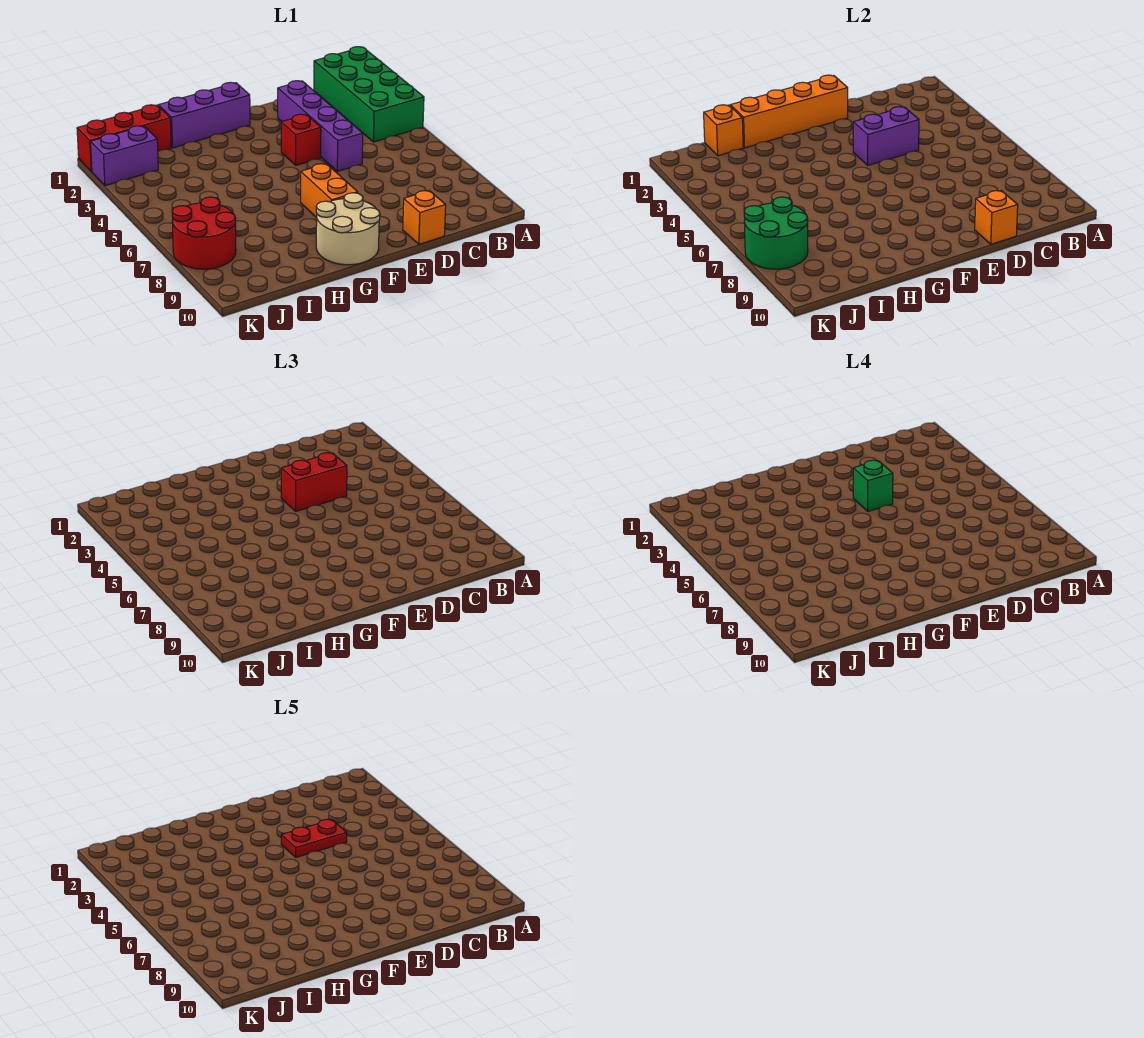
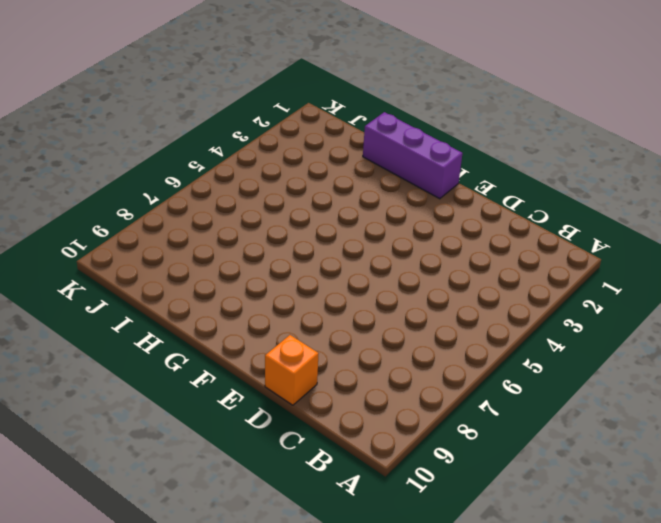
none -> green 2x4 brick [314,47,424,142]
none -> purple 1x4 brick [278,81,363,171]
none -> red 1x1 brick [281,114,321,165]

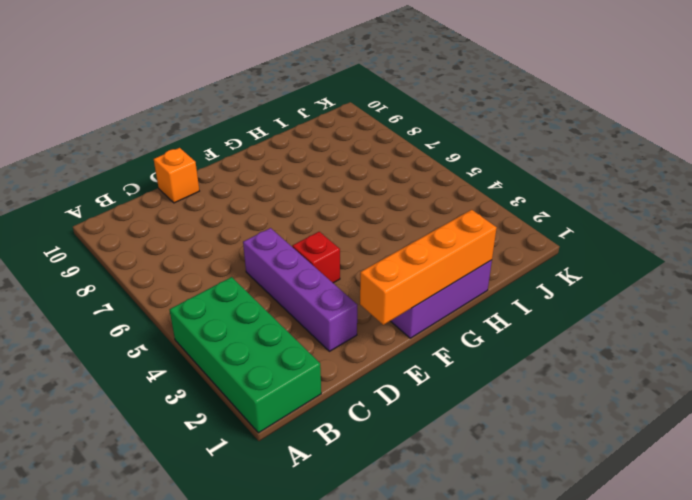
none -> orange 1x2 brick [301,164,358,218]
none -> tan 2x2 round brick [316,193,380,265]
none -> red 1x3 brick [77,105,171,172]

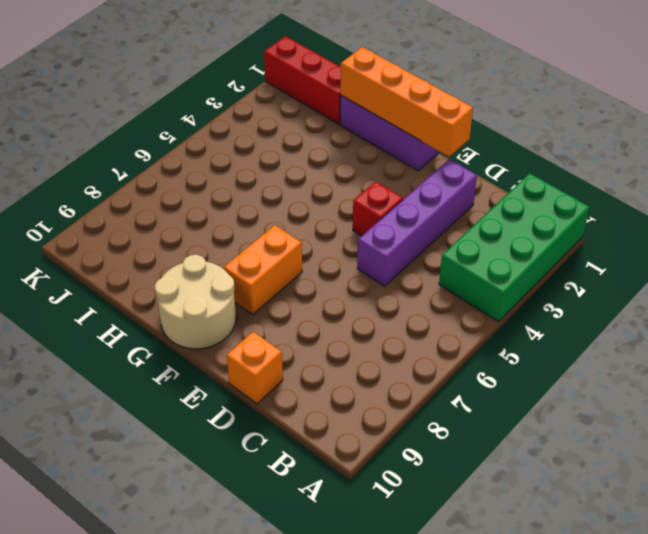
none -> purple 1x2 brick [91,126,158,186]
none -> red 2x2 round brick [172,197,236,269]
none -> purple 1x2 brick [853,107,919,165]

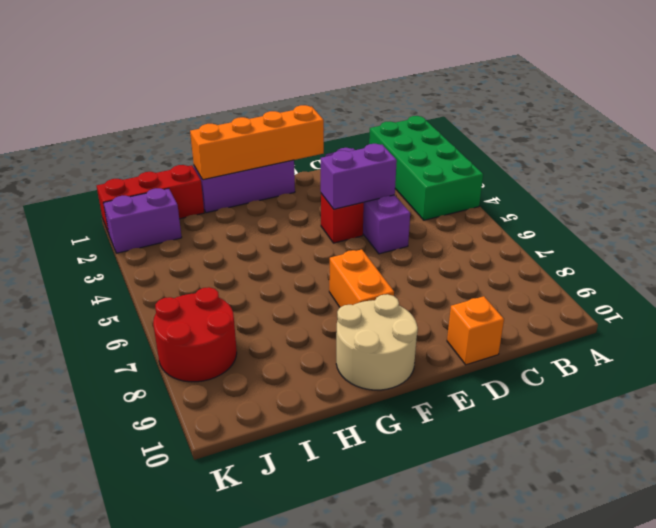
none -> orange 1x1 brick [975,191,1018,244]
none -> orange 1x1 brick [704,105,743,156]
none -> green 2x2 round brick [744,197,808,269]

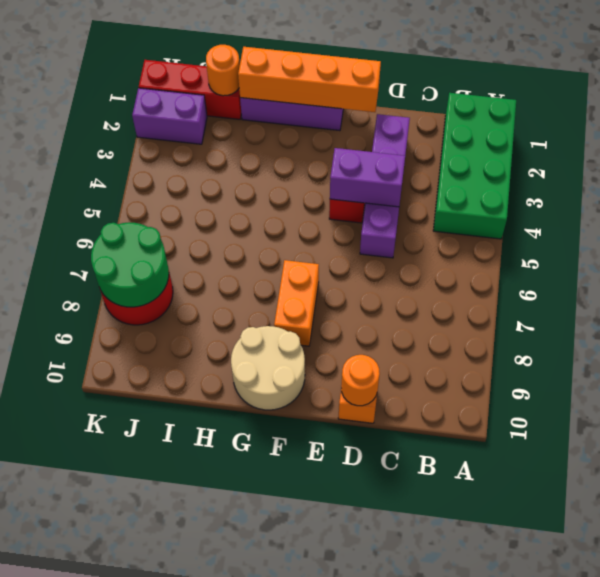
orange 1x1 round brick [341,355,380,406] -> orange 1x1 brick [975,191,1018,244]
orange 1x1 round brick [206,45,240,96] -> orange 1x1 brick [704,105,743,156]
none -> red 1x2 brick [281,453,347,511]
none -> green 1x1 brick [853,460,893,511]
none -> red 1x2 plate [281,820,347,857]

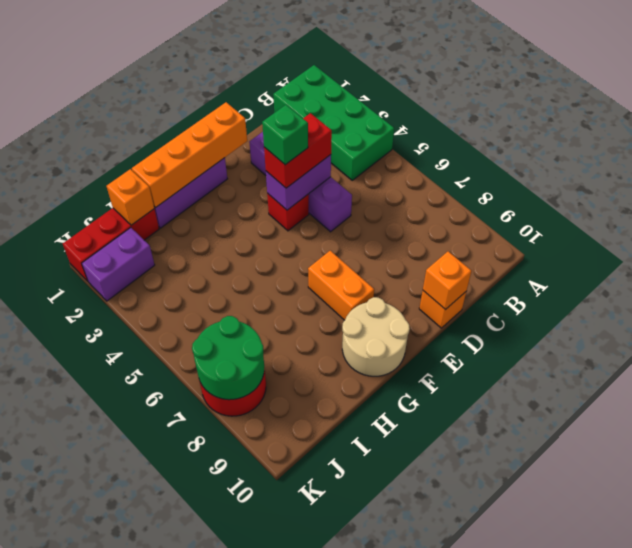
none -> red 1x2 plate [281,820,347,857]

